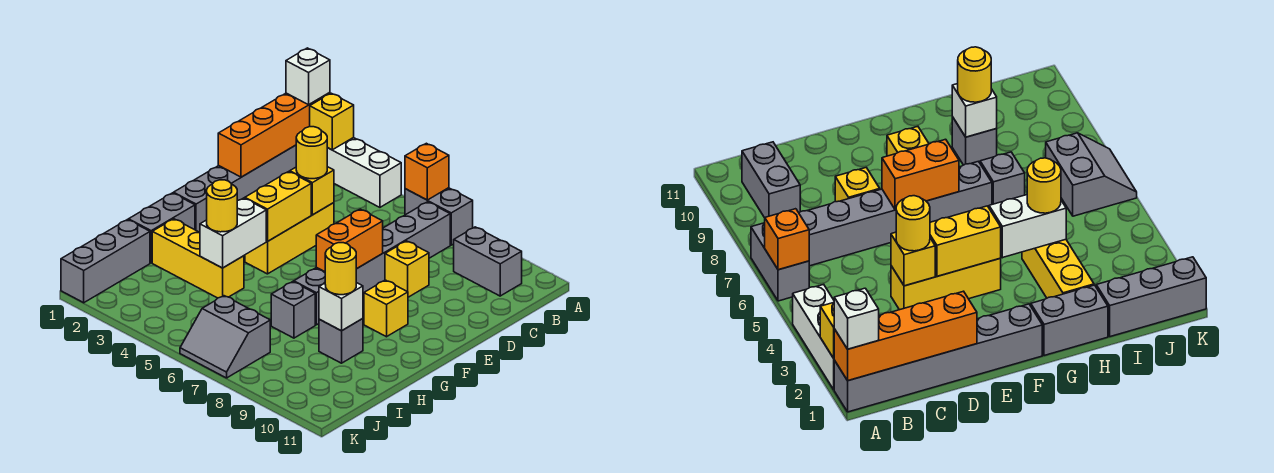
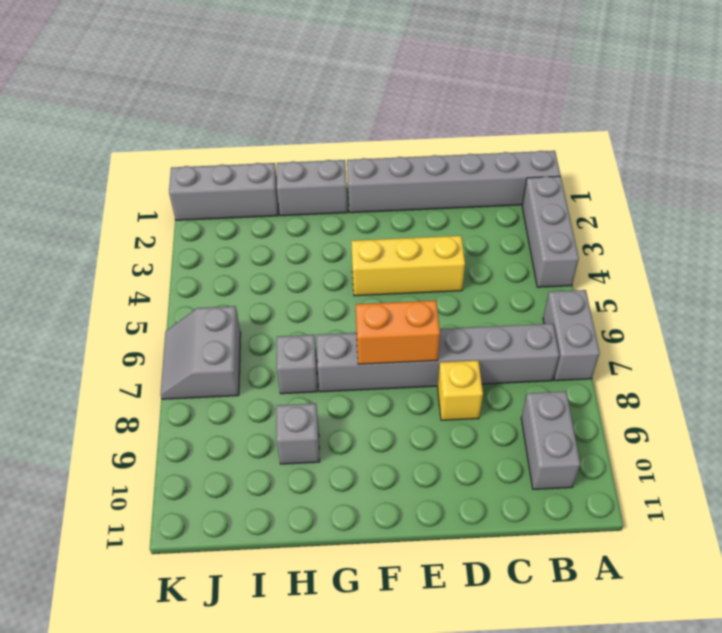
grey 1x3 brick [522,176,579,287] -> white 1x3 brick [327,138,401,207]
none -> yellow 1x1 brick [364,280,408,337]
none -> yellow 1x3 brick [152,219,244,298]
none -> orange 1x4 brick [218,93,330,177]

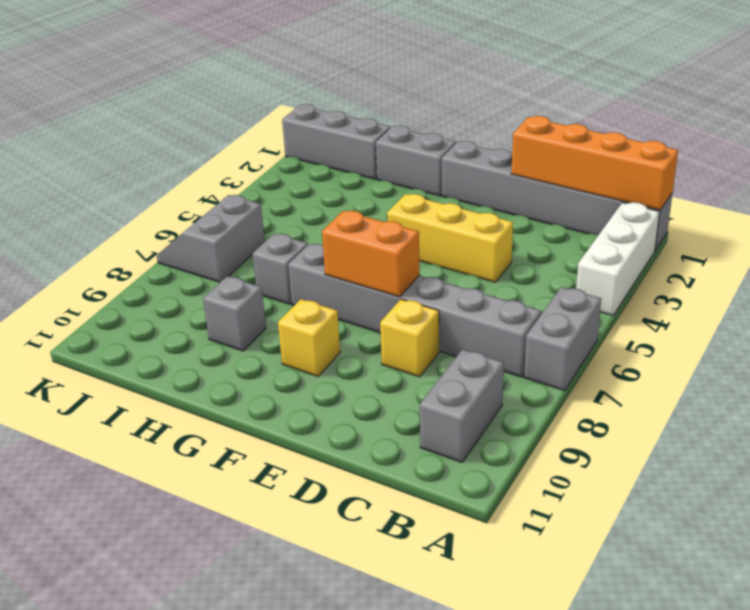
none -> yellow 1x3 brick [152,219,244,298]
none -> yellow 1x1 brick [310,93,354,150]
none -> orange 1x1 brick [405,143,449,200]

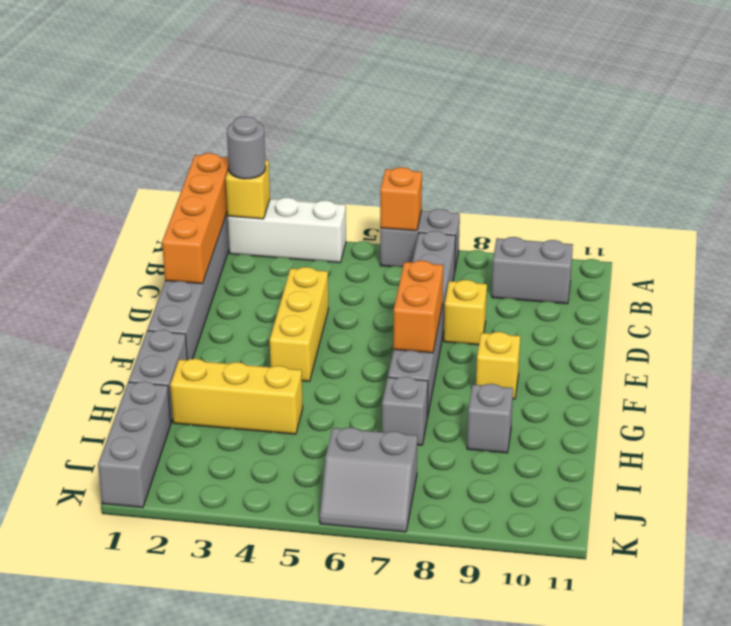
grey 1x1 round brick [227,116,266,179] -> none
none -> yellow 1x1 brick [290,167,334,215]
none -> yellow 1x2 brick [245,172,311,242]
none -> white 1x2 brick [200,198,266,268]

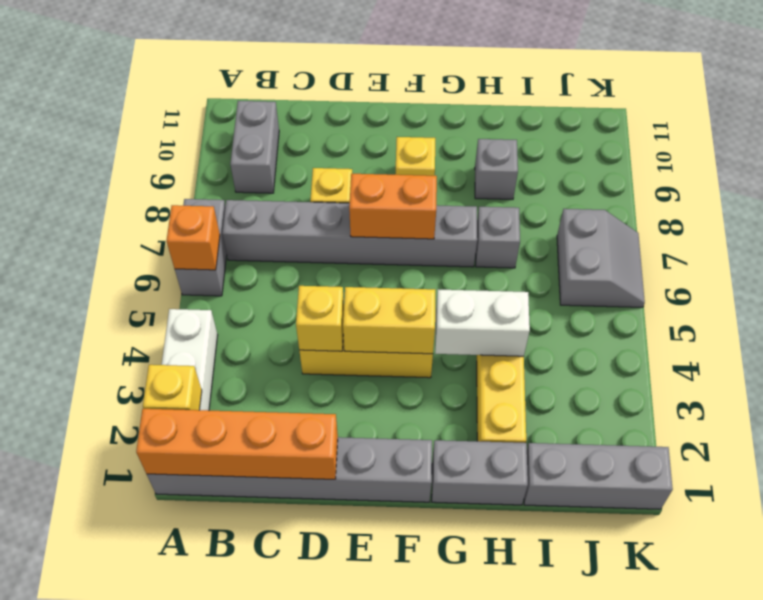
none -> white 1x1 brick [319,283,363,331]
none -> white 1x1 brick [286,48,330,105]
none -> yellow 1x1 round brick [296,127,327,179]

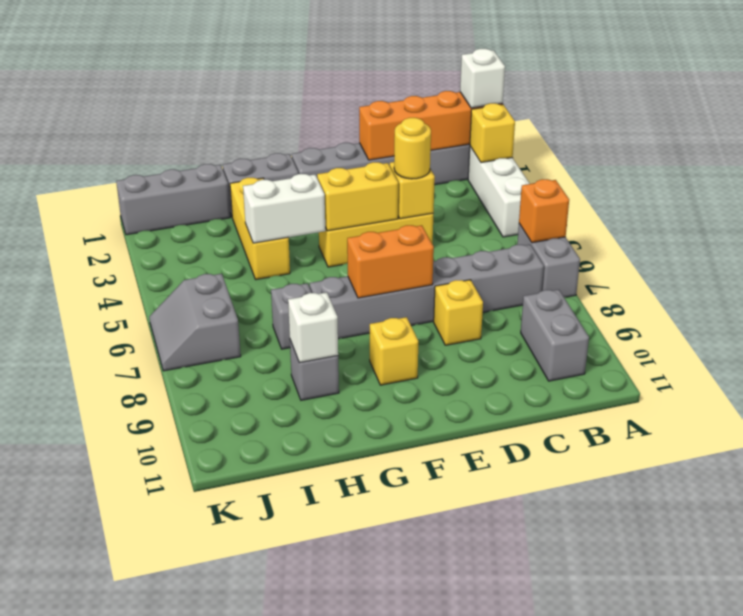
none -> yellow 1x1 round brick [207,180,237,232]
none -> yellow 1x1 round brick [325,243,356,295]

